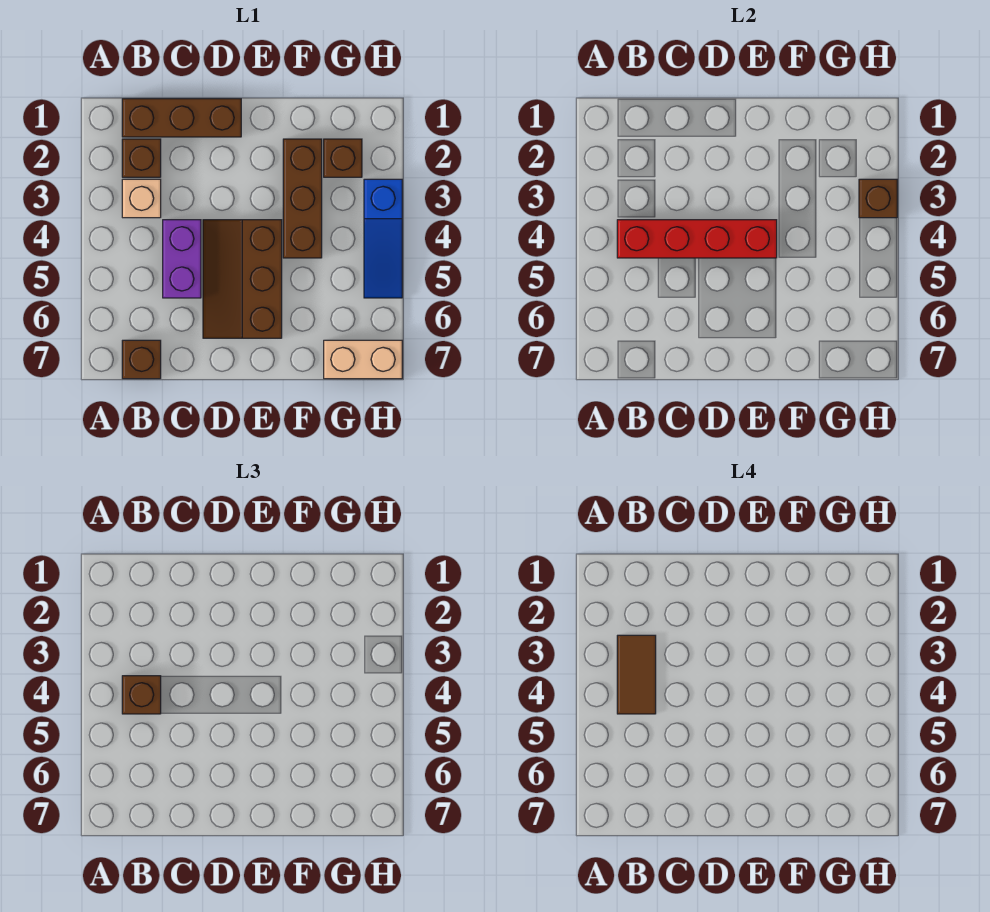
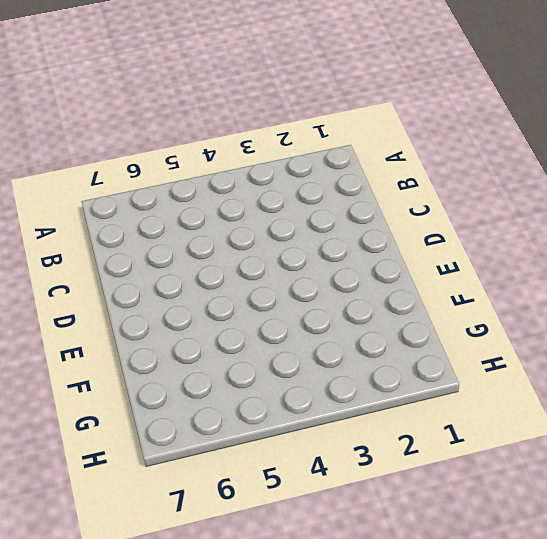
none -> brown 1x3 brick [122,99,241,137]
none -> brown 1x1 brick [122,139,161,177]
none -> tan 1x1 brick [122,179,161,218]

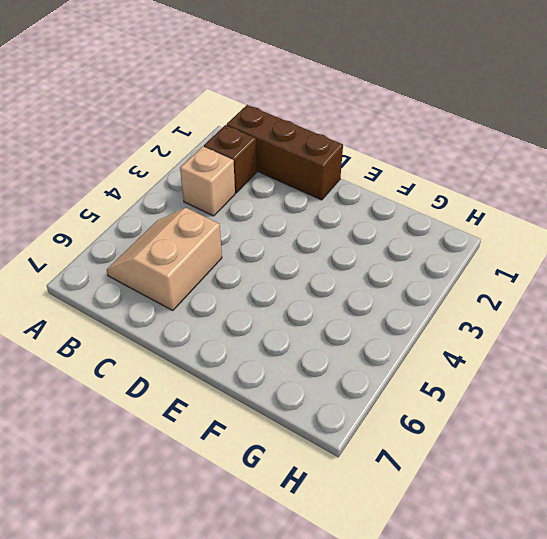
tan 2x2 slope [107,208,222,311] -> purple 1x2 brick [163,220,201,298]
none -> brown 1x1 brick [122,340,161,379]
none -> brown 2x3 slope [203,220,282,338]
none -> brown 1x3 brick [283,139,322,258]

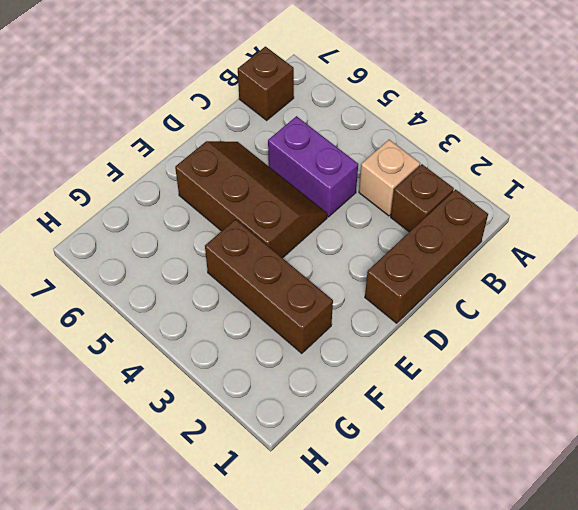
none -> brown 1x1 brick [324,139,362,177]
none -> tan 1x2 brick [324,340,402,379]
none -> blue 1x3 slope [364,179,402,298]

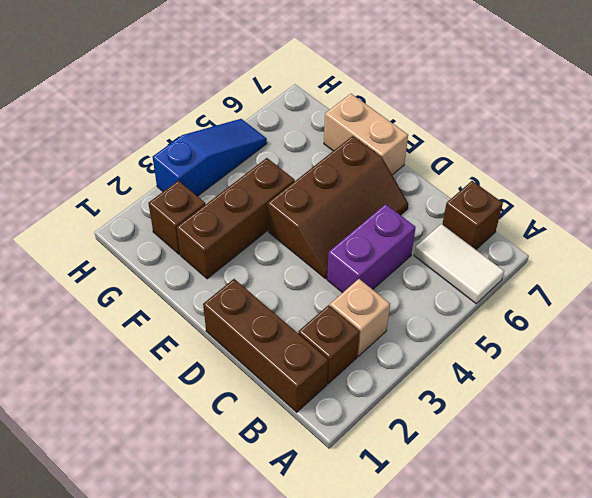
white 1x2 tile [414,224,504,304] -> none
tan 1x2 brick [324,94,408,175] -> tan 1x2 brick moved to [324,340,402,379]
none -> red 1x4 brick [617,220,777,258]
none -> brown 1x1 brick [859,179,897,218]
none -> brown 1x1 brick [122,676,161,714]

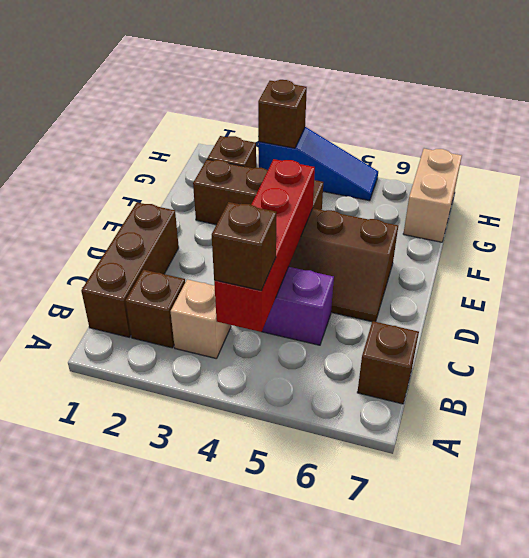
none -> brown 1x2 tile [617,635,656,714]

